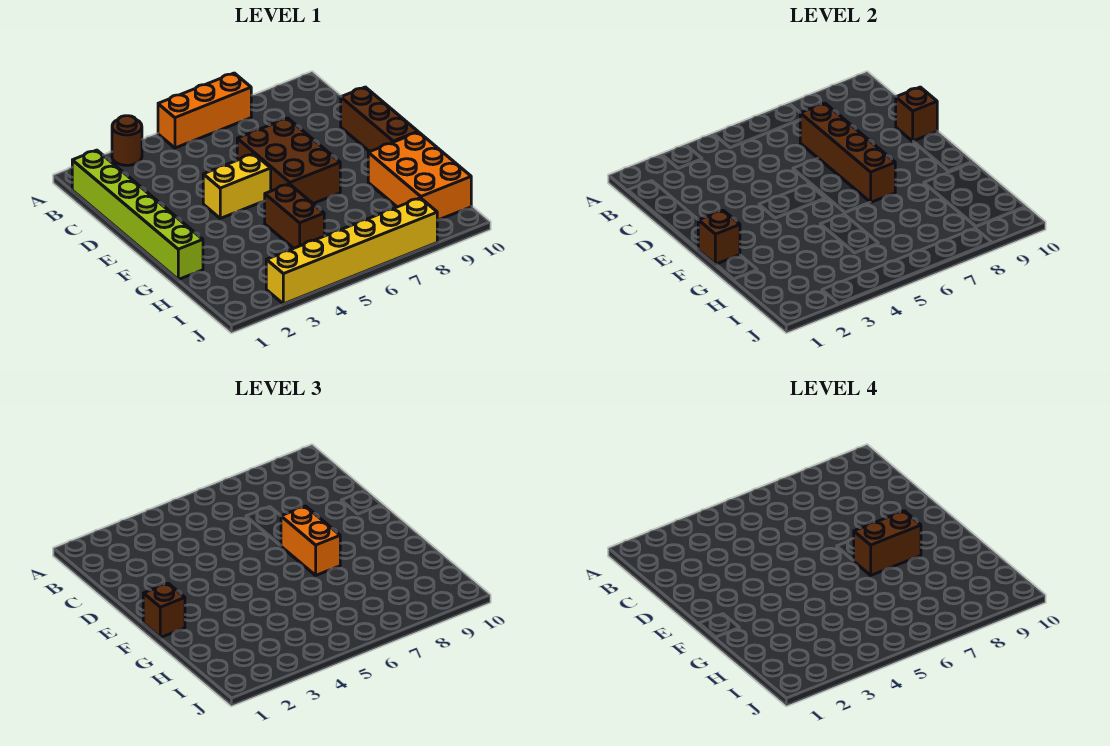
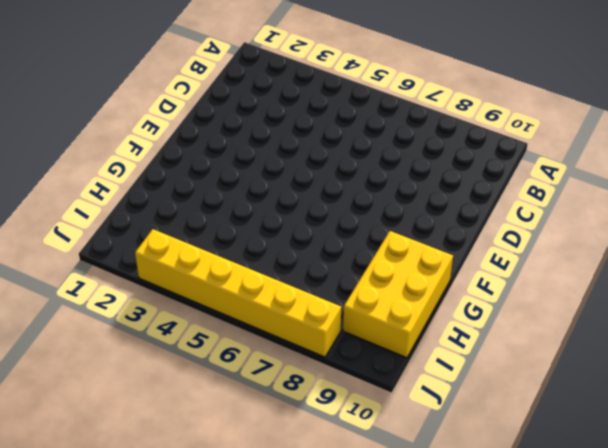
yellow 2x3 brick [343,231,453,358] -> orange 2x3 brick [368,132,471,220]
none -> brown 1x1 round brick [112,116,142,165]
none -> orange 1x3 brick [158,73,251,148]
none -> lime 1x6 brick [72,150,203,279]

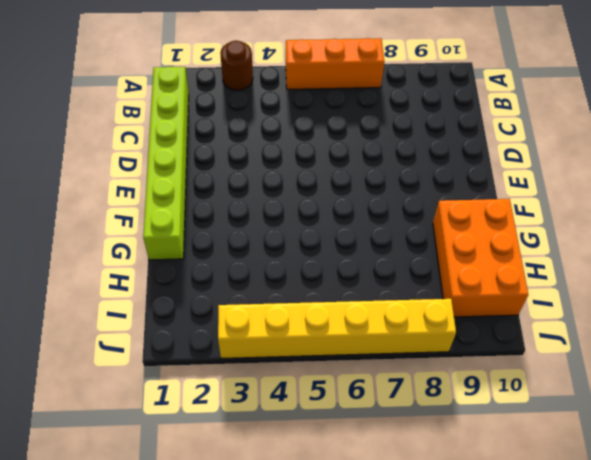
none -> brown 2x3 brick [237,118,340,203]
none -> brown 1x3 brick [341,87,418,152]
none -> yellow 1x2 brick [203,154,271,218]

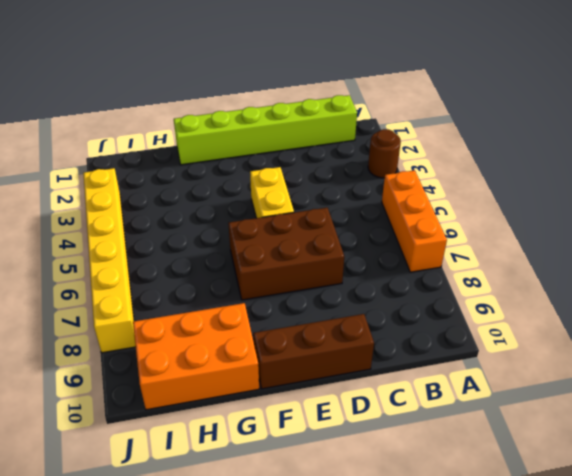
none -> brown 1x2 brick [265,184,324,248]
none -> brown 1x4 brick [800,103,895,202]
none -> brown 1x1 brick [896,87,937,141]

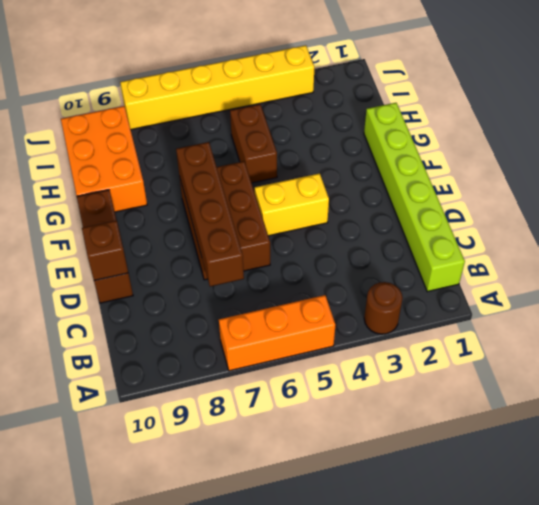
none -> brown 1x1 brick [698,210,740,265]
none -> orange 1x2 brick [281,506,340,575]
none -> brown 1x1 brick [143,583,185,638]

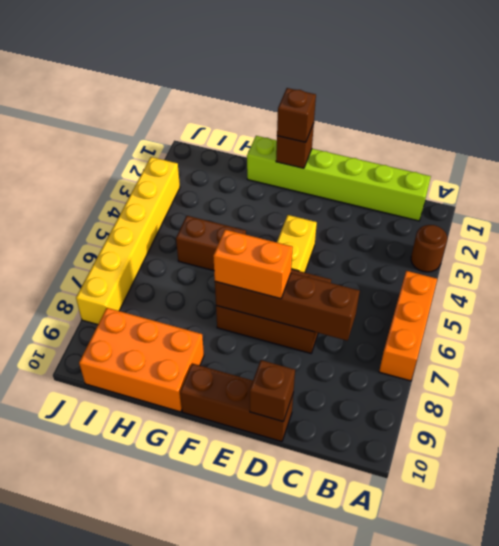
none -> brown 1x2 brick [853,511,921,575]

